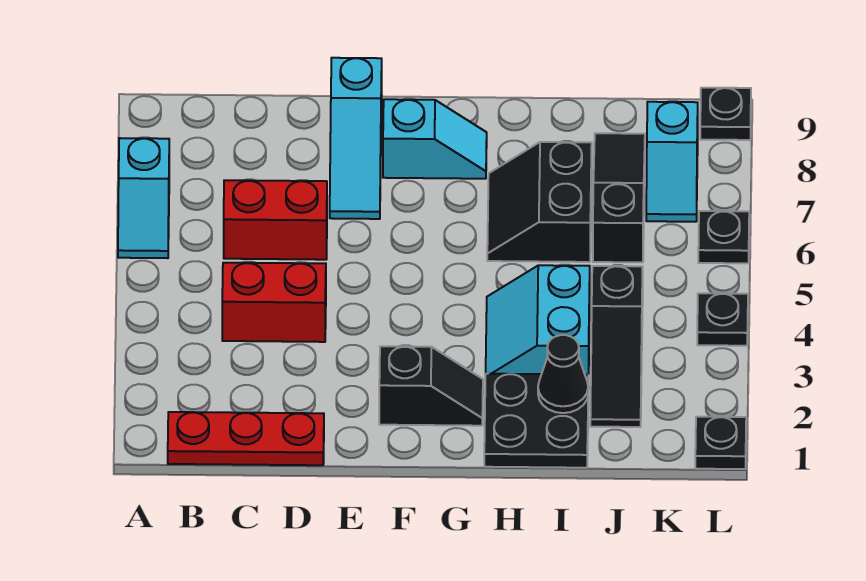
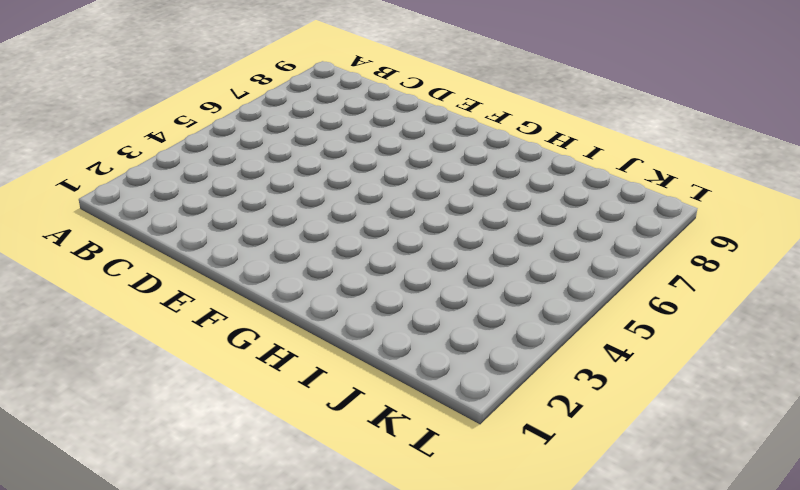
none -> cyan 1x2 slope [118,138,169,258]
none -> red 1x3 plate [168,412,324,465]
none -> red 1x2 brick [222,263,326,342]

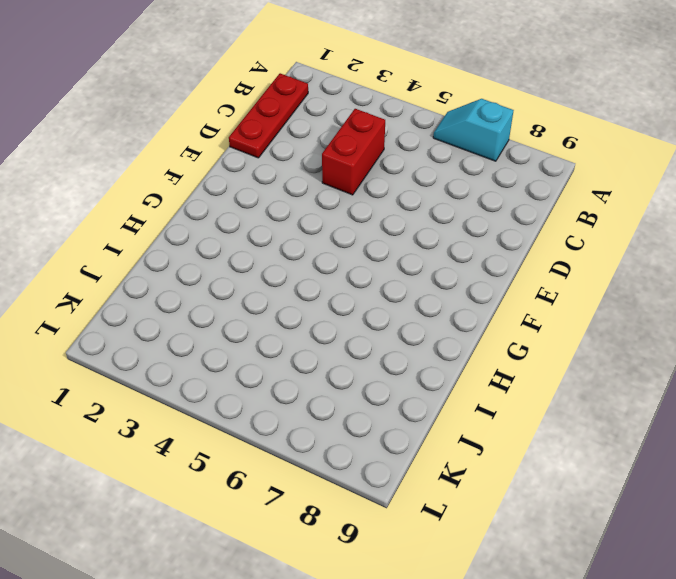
none -> red 1x2 brick [224,180,327,260]
none -> cyan 1x3 slope [330,58,382,219]
none -> black 1x2 slope [379,346,483,426]

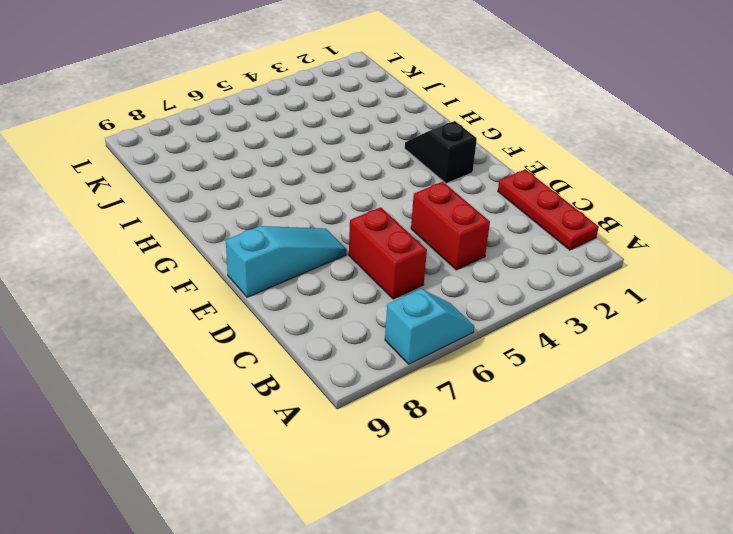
none -> cyan 1x2 slope [383,99,487,179]
none -> black 2x2 plate [484,374,589,468]
none -> cyan 2x2 slope [486,265,590,375]

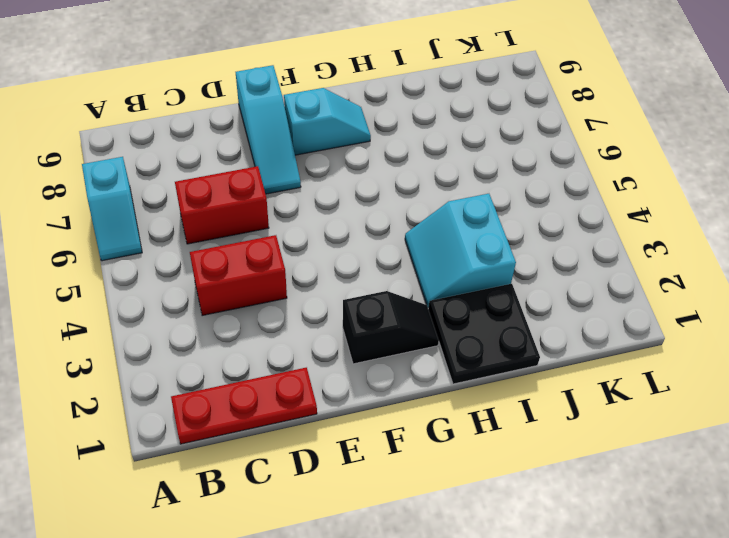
none -> black 2x2 slope [487,142,592,262]
none -> black 1x3 slope [590,266,643,427]
none -> black 1x3 slope [593,133,645,262]

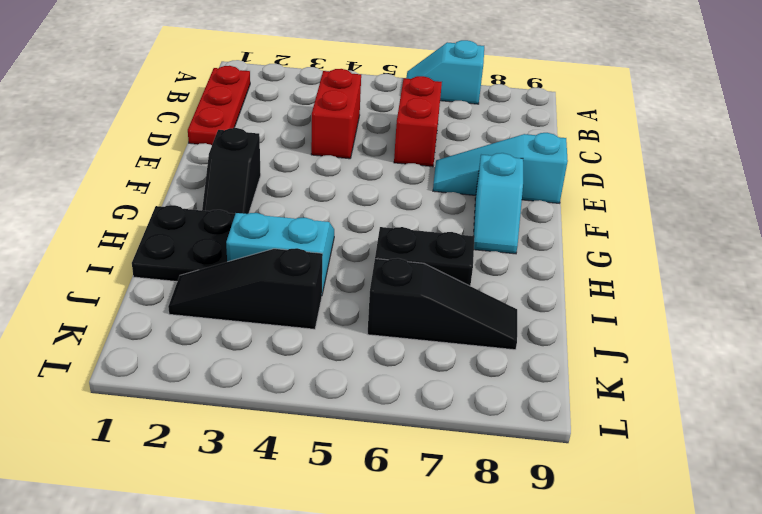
none -> cyan 1x2 slope [646,102,698,222]
none -> black 1x1 plate [695,417,746,469]
none -> black 1x1 plate [697,293,748,346]

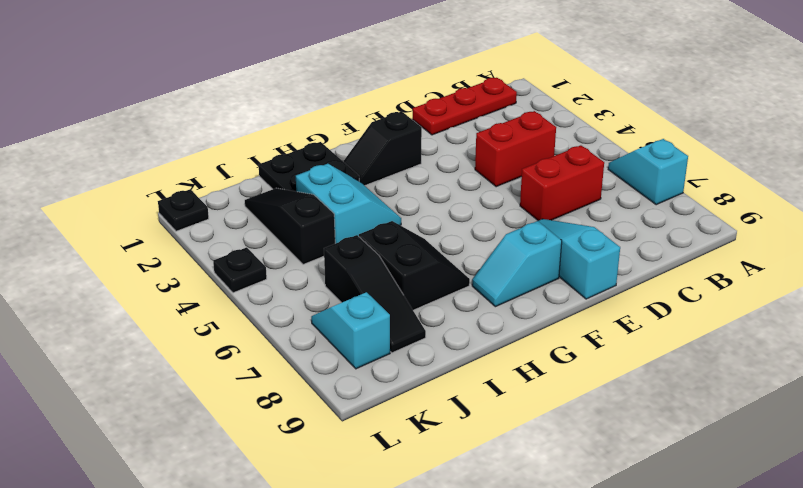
none -> black 1x1 plate [698,211,749,263]
none -> black 1x1 plate [700,88,751,140]
none -> black 1x1 cone [538,335,588,413]

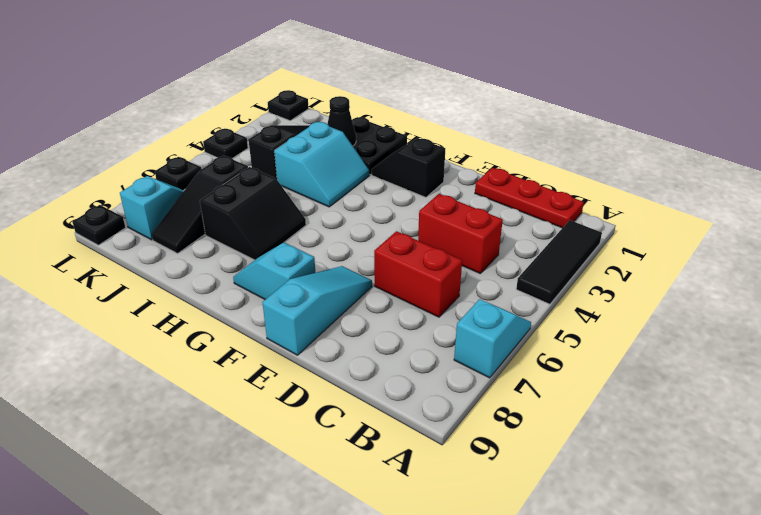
black 1x3 tile [516,220,602,304] -> none

